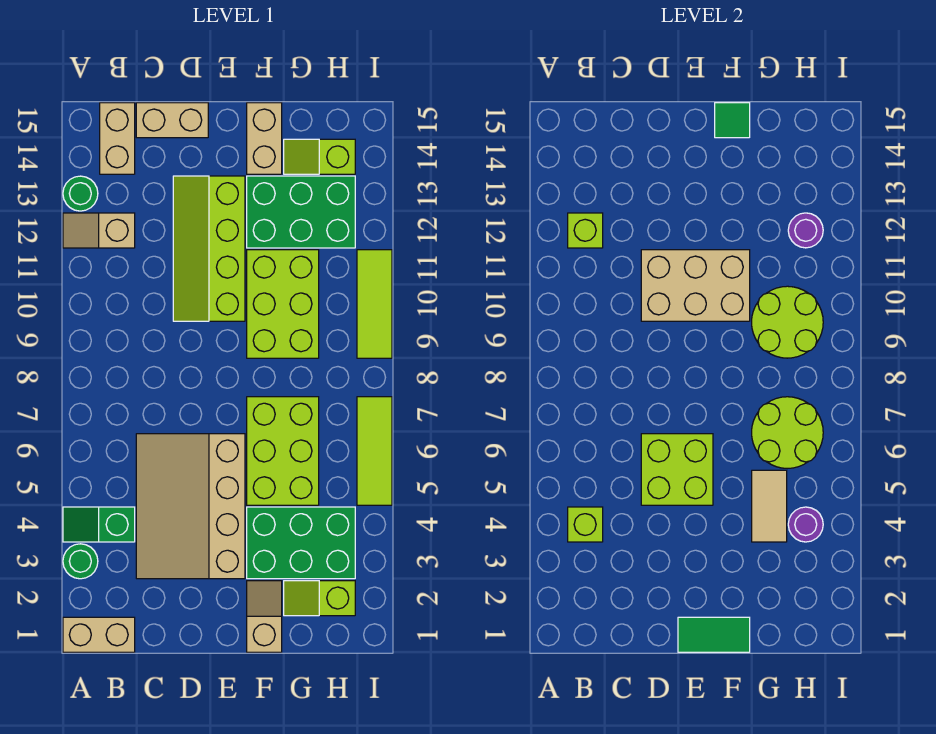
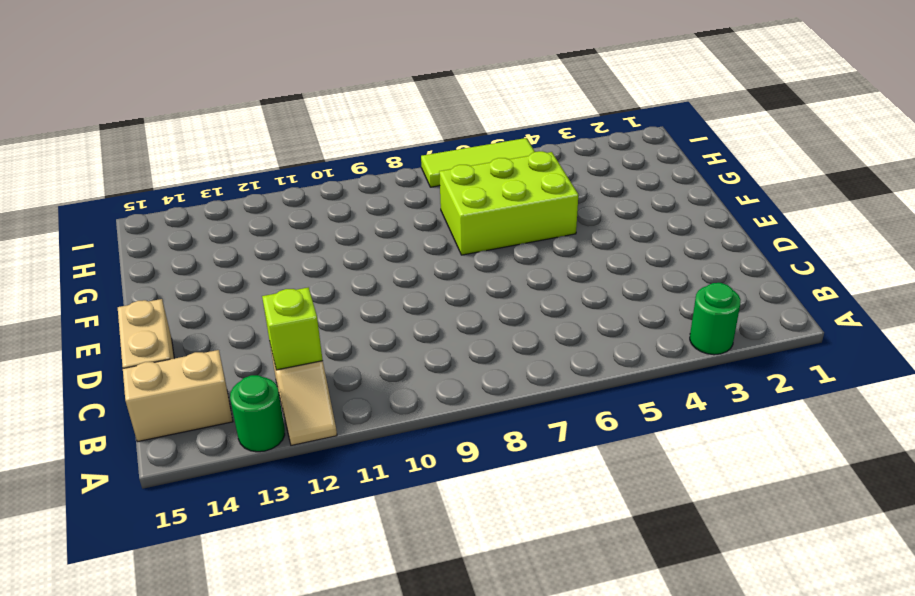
none -> tan 1x2 brick [63,617,135,652]
none -> green 1x2 slope [63,507,135,542]
none -> tan 3x4 slope [136,434,245,579]
none -> lime 2x4 slope [173,176,245,321]

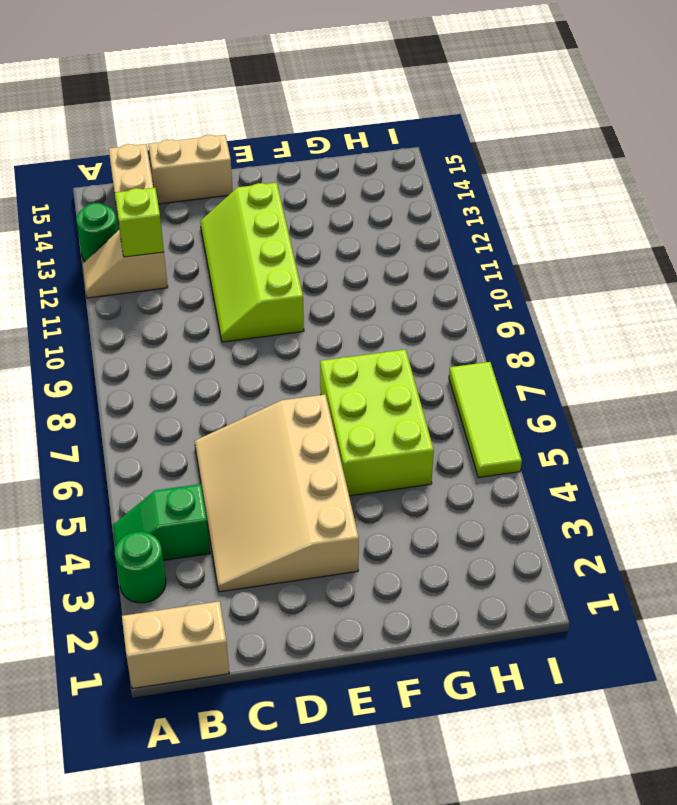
none -> tan 1x2 slope [247,581,282,652]
none -> green 2x3 brick [247,507,355,579]
none -> lime 2x3 brick [247,250,319,358]
none -> green 2x3 brick [247,176,355,248]

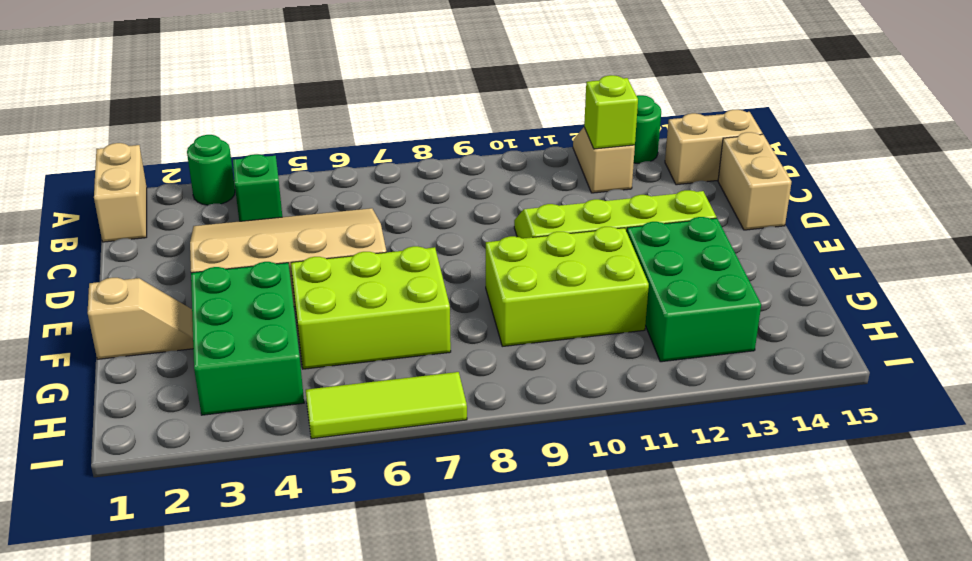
none -> tan 1x2 brick [247,103,282,174]
none -> lime 1x2 slope [284,581,355,616]
none -> lime 1x2 slope [284,139,355,174]
none -> lime 1x3 tile [357,250,392,358]

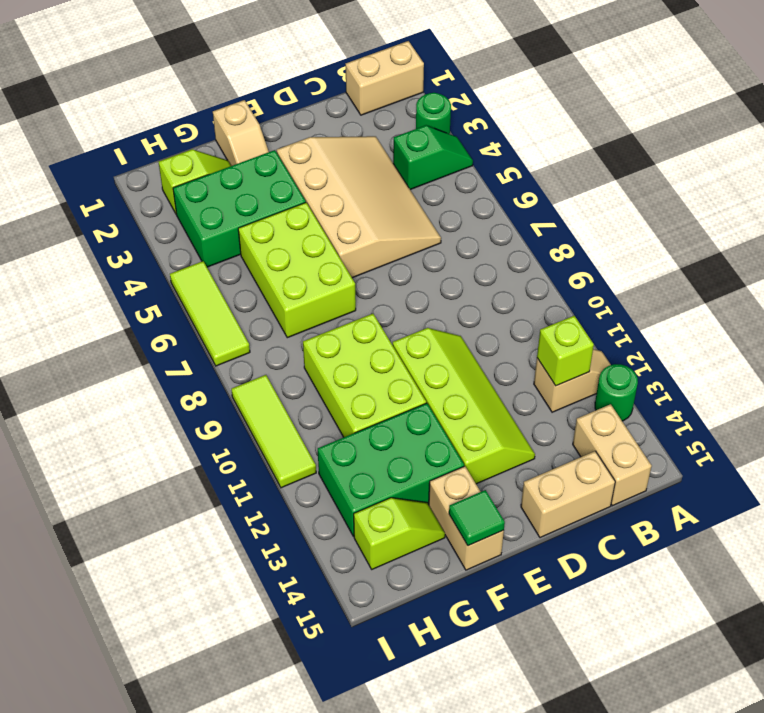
none -> lime 1x1 brick [568,507,603,542]
none -> lime 2x2 brick [641,434,713,505]
none -> tan 2x3 brick [641,250,750,321]
none -> green 1x2 tile [678,617,750,652]

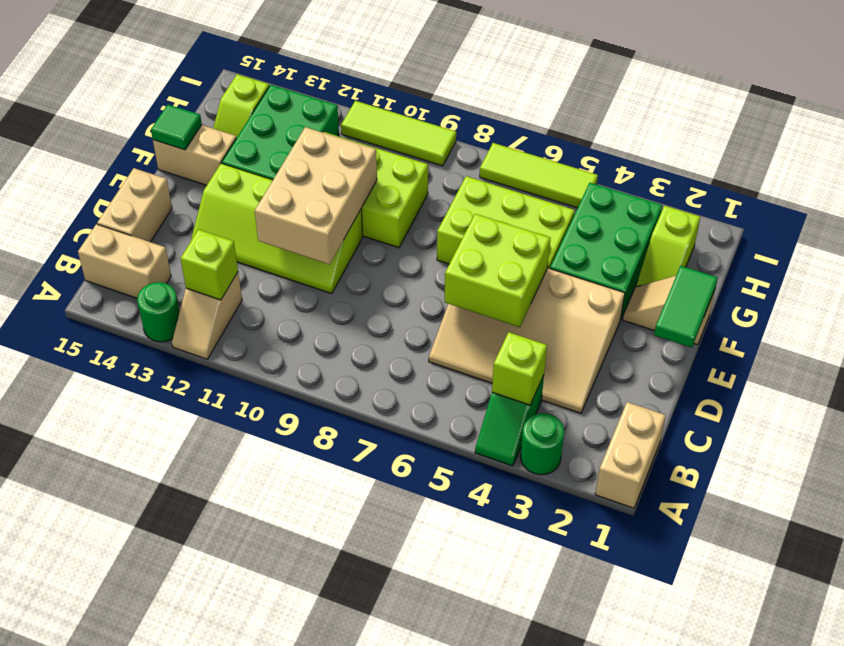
none -> tan 1x2 tile [752,470,787,542]
none -> lime 2x2 round brick [752,397,823,468]
none -> lime 2x2 round brick [752,286,823,358]
none -> purple 1x1 round brick [788,507,823,542]

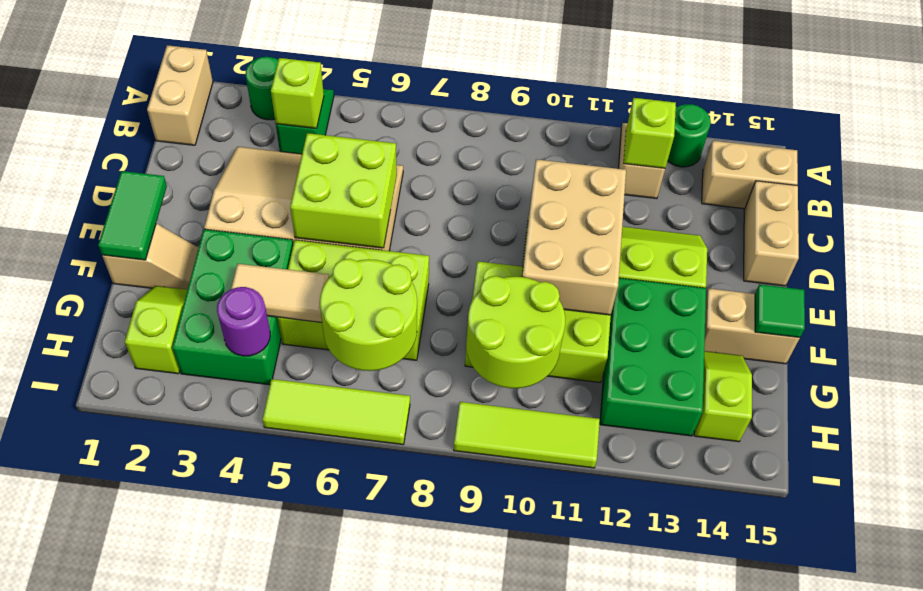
none -> purple 1x1 round brick [788,213,823,248]

